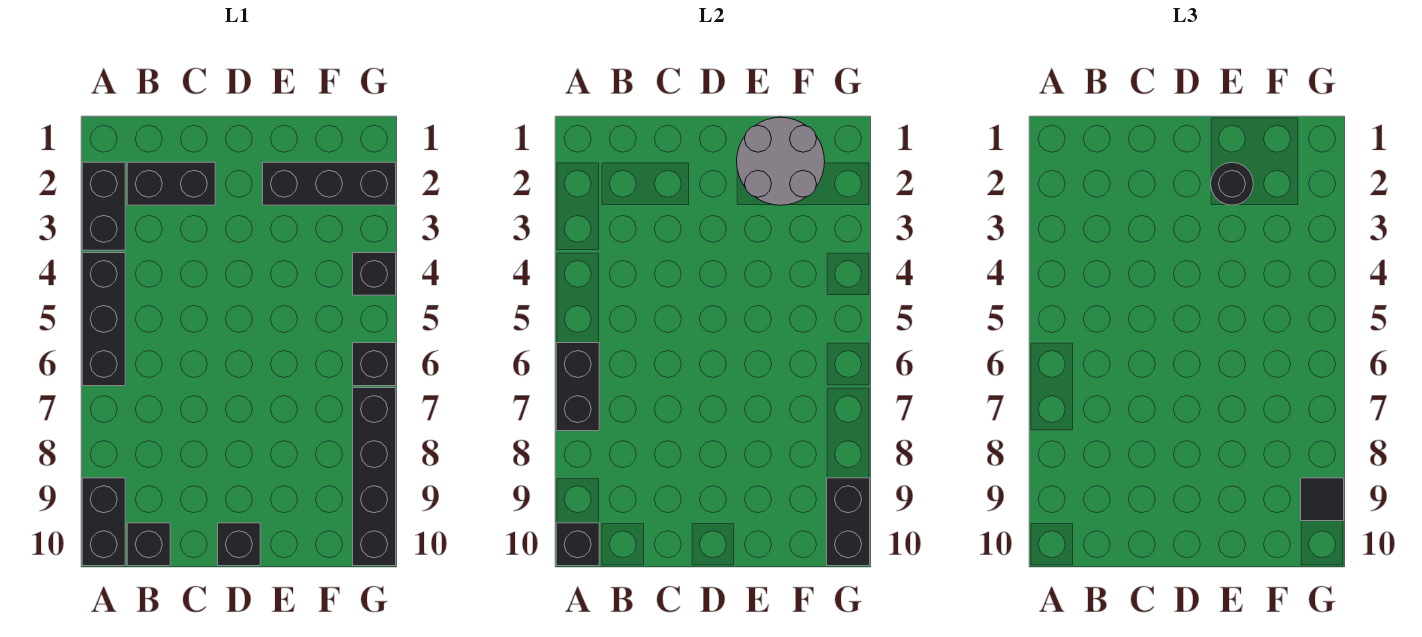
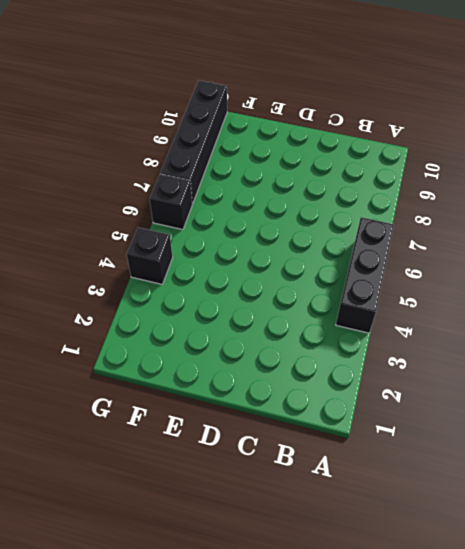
none -> black 1x2 brick [82,162,125,250]
none -> black 1x2 brick [82,478,125,566]
none -> black 1x2 brick [127,162,215,205]

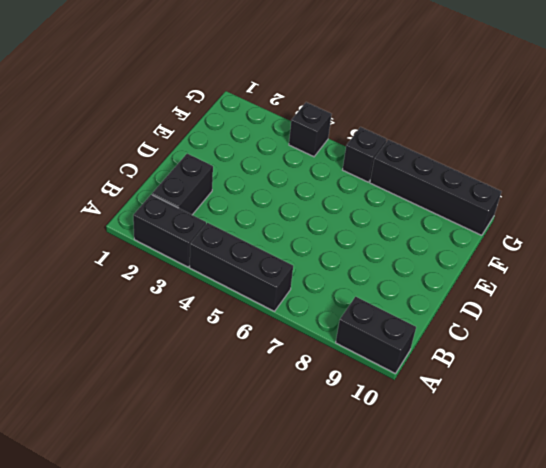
none -> black 1x1 brick [127,523,170,566]
none -> black 1x1 brick [218,523,260,566]
none -> black 1x3 brick [263,162,396,205]

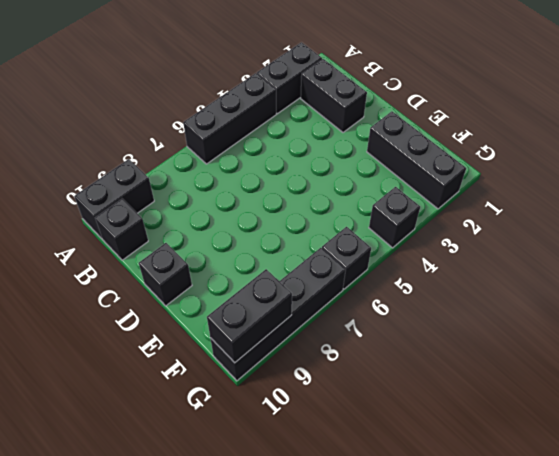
none -> black 1x2 brick [556,343,599,431]
none -> black 1x1 brick [556,523,599,566]
none -> grey 2x2 round brick [737,117,825,205]

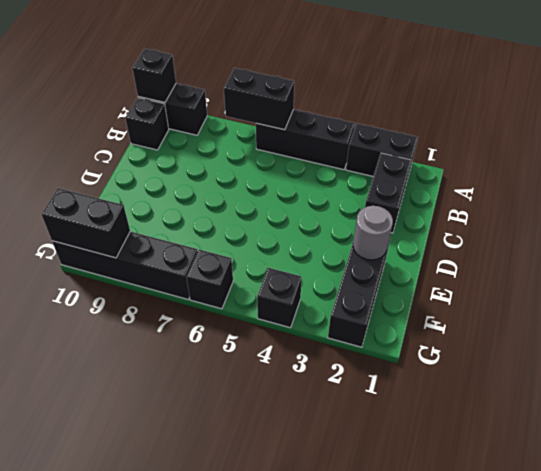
grey 1x1 round brick [353,206,393,260] -> grey 2x2 round brick [737,117,825,205]
none -> black 1x1 brick [218,523,260,566]
none -> black 1x1 round brick [1211,163,1253,205]
none -> black 1x1 tile [1301,478,1344,521]

